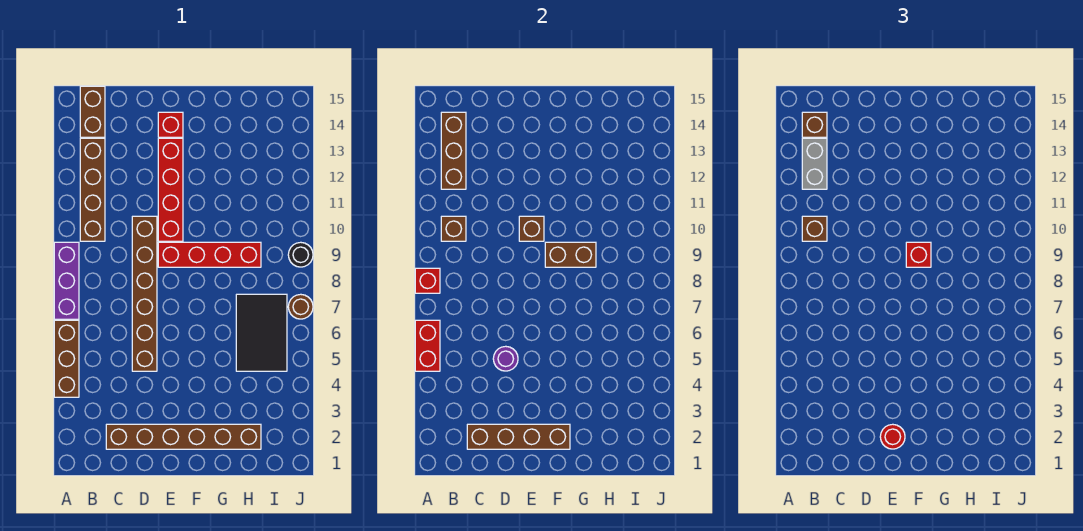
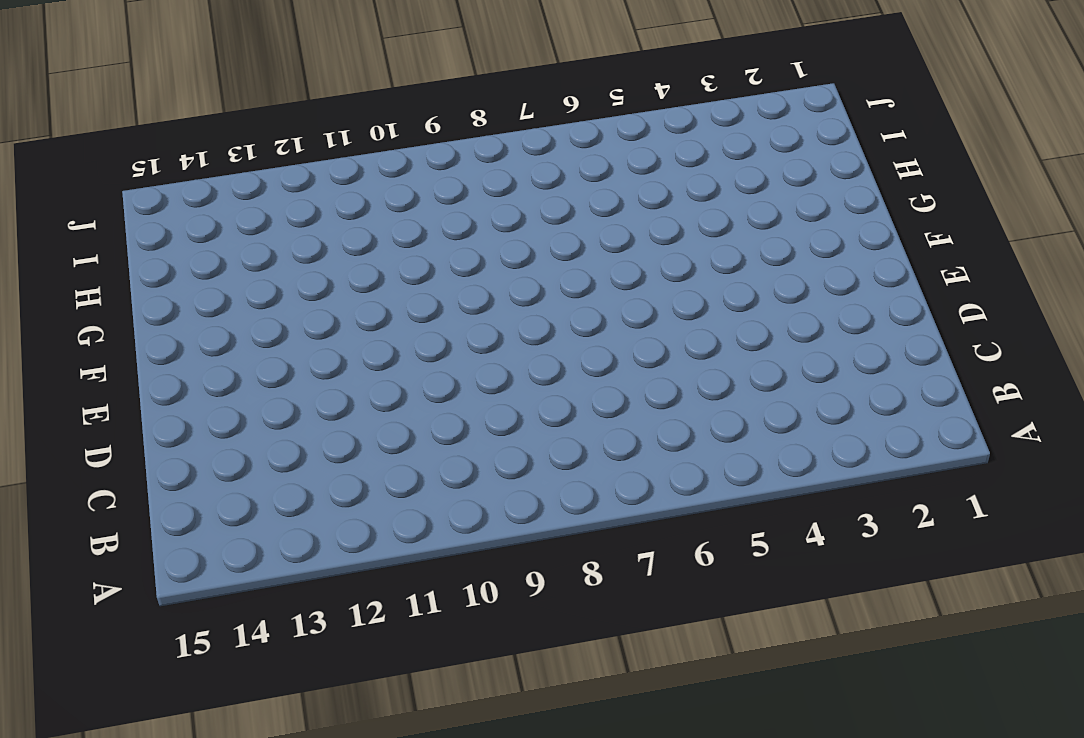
none -> brown 1x3 brick [54,320,79,397]
none -> purple 1x3 brick [54,242,79,319]
none -> brown 1x4 brick [80,138,105,241]

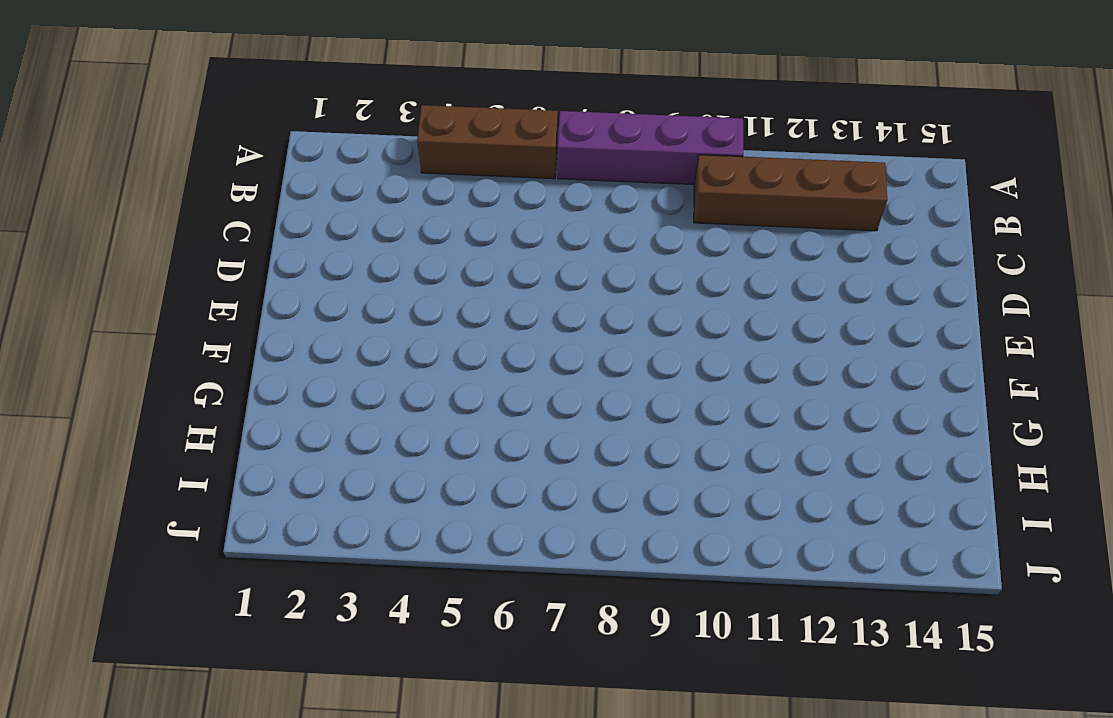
purple 1x4 brick [558,111,743,185] -> purple 1x3 brick [54,242,79,319]
none -> brown 1x2 brick [80,86,105,137]
none -> brown 1x6 brick [106,424,261,449]
none -> brown 1x6 brick [132,216,157,371]

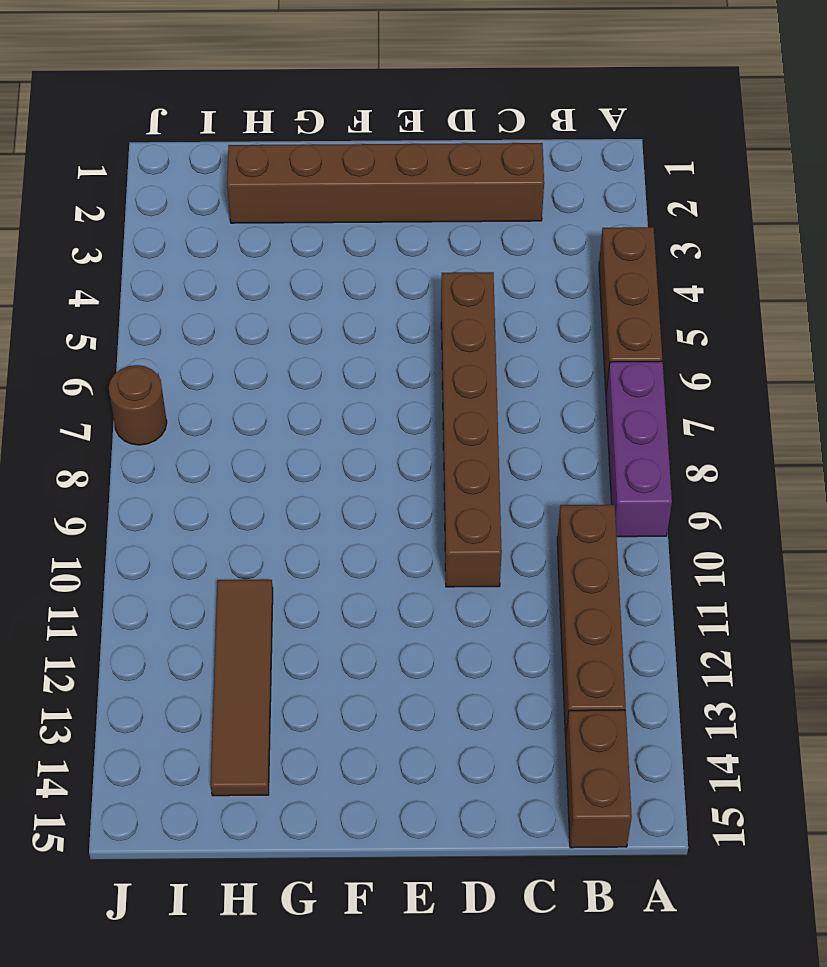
brown 1x4 tile [211,580,273,796] -> none
none -> red 1x4 brick [158,242,261,267]
none -> red 1x4 brick [158,138,183,241]
none -> red 1x1 brick [158,112,183,137]

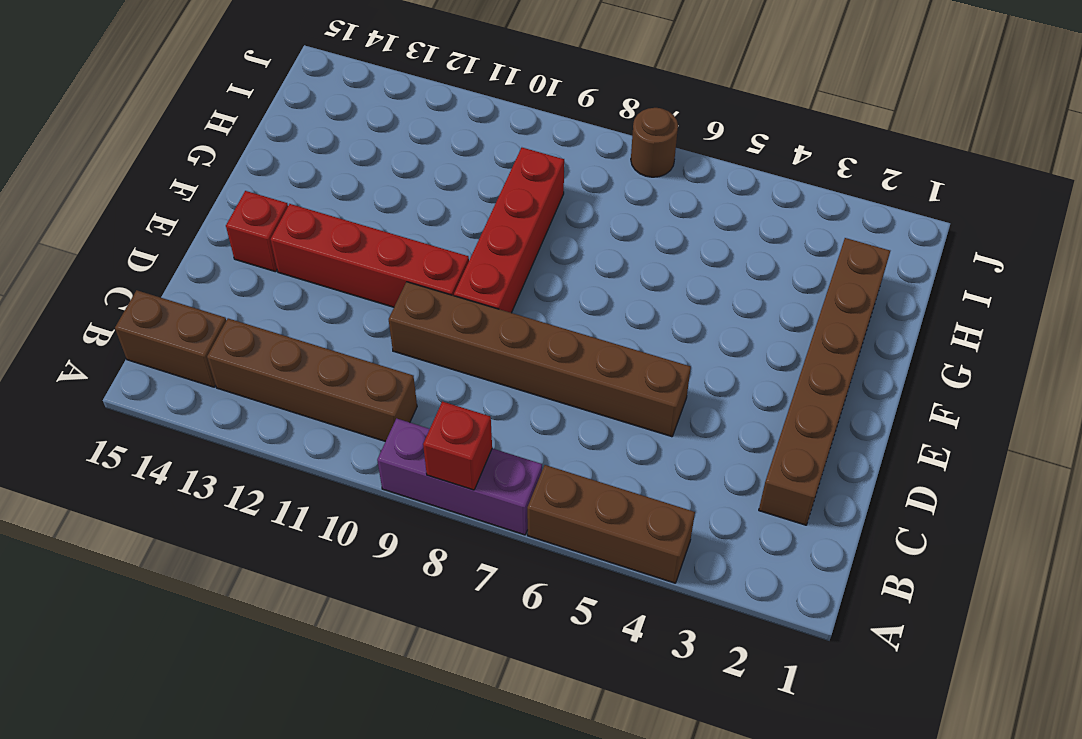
none -> black 2x3 tile [236,294,287,371]
none -> black 1x1 round brick [288,242,313,267]
none -> red 1x2 brick [415,320,440,371]

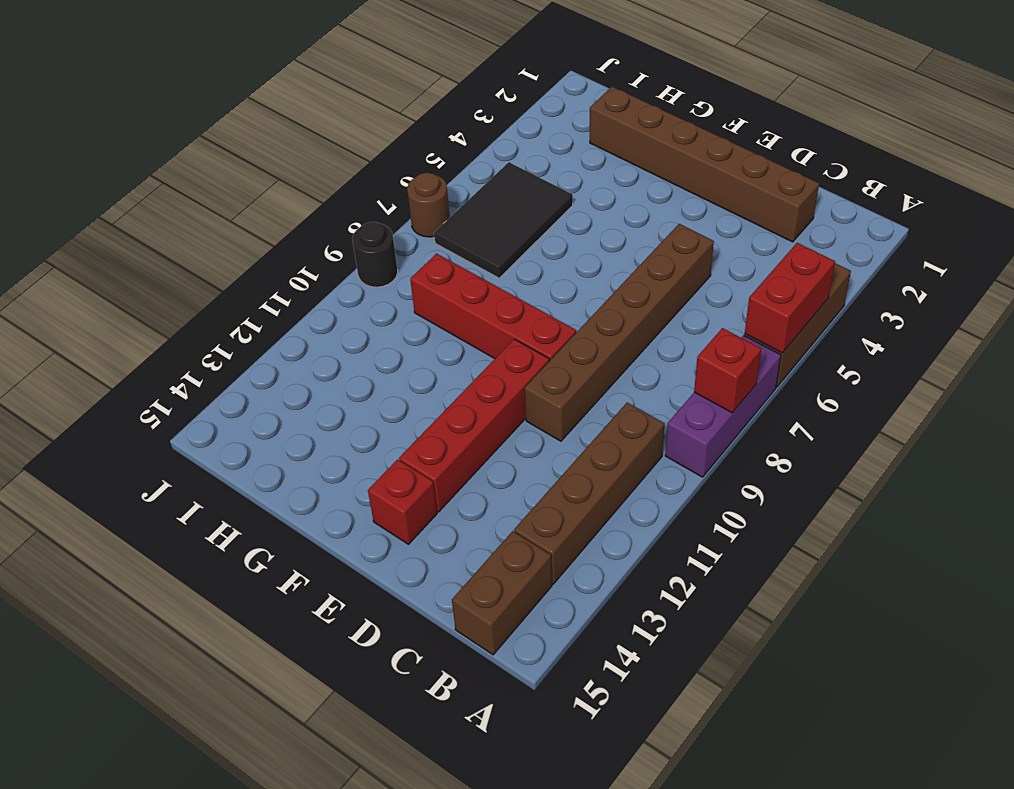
none -> brown 1x1 brick [441,216,466,241]
none -> brown 1x3 brick [441,112,466,189]
none -> brown 1x4 brick [467,424,570,449]

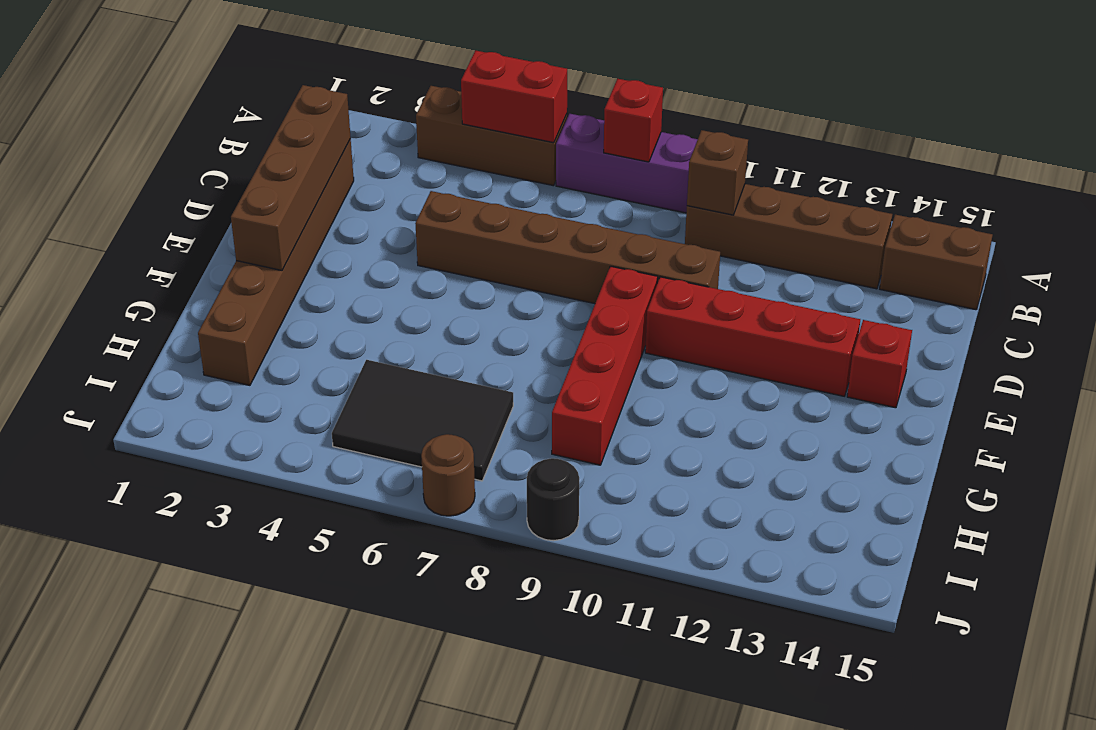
none -> brown 1x3 brick [441,112,466,189]
none -> purple 1x1 round brick [493,346,518,371]
none -> brown 1x1 brick [519,216,544,241]

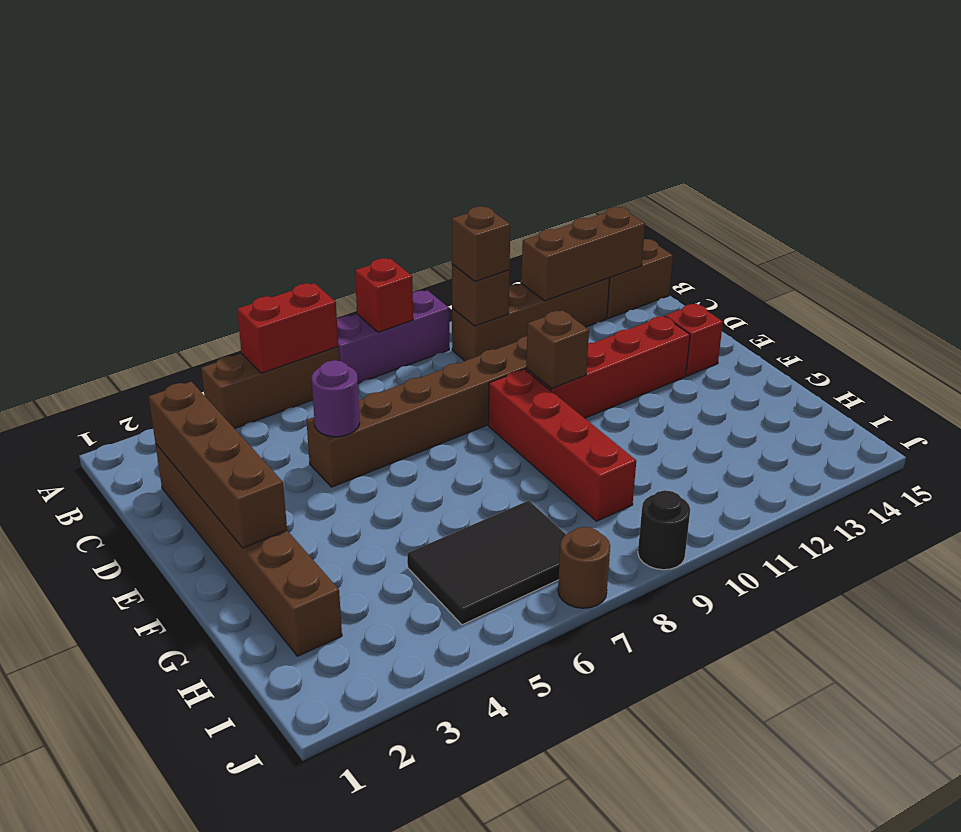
none -> brown 1x2 brick [545,242,596,267]
none -> grey 1x2 brick [802,138,827,189]
none -> brown 1x1 brick [802,112,827,137]

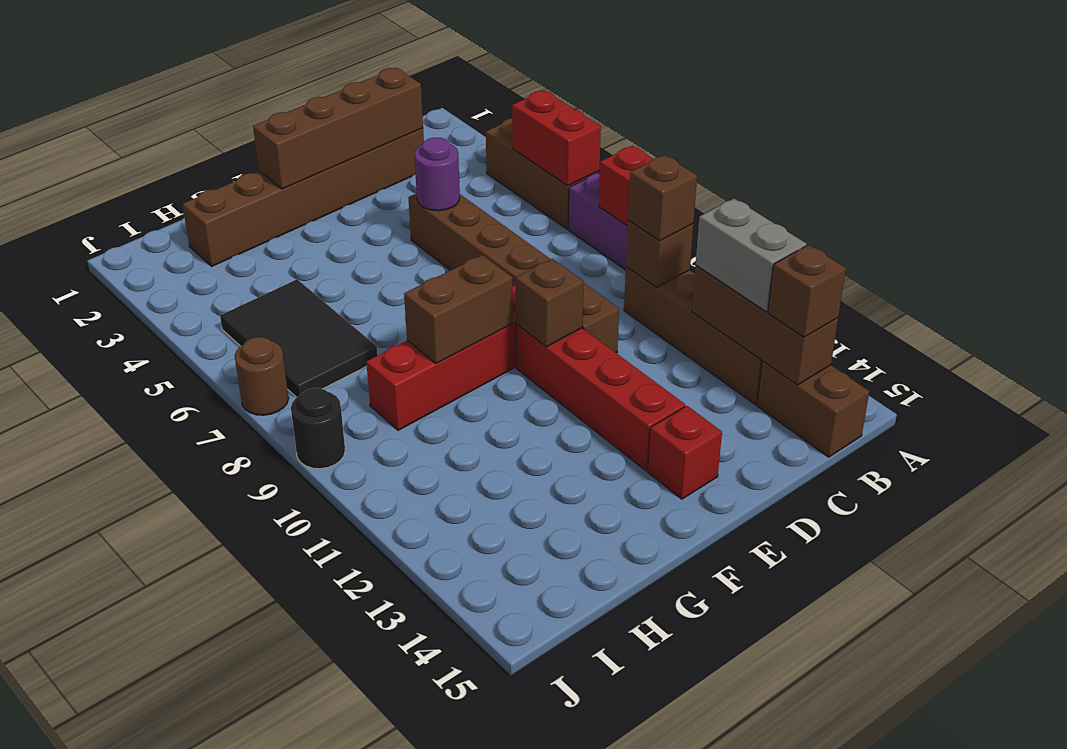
none -> red 1x1 round brick [880,424,905,449]
none -> red 1x1 brick [906,242,931,267]

